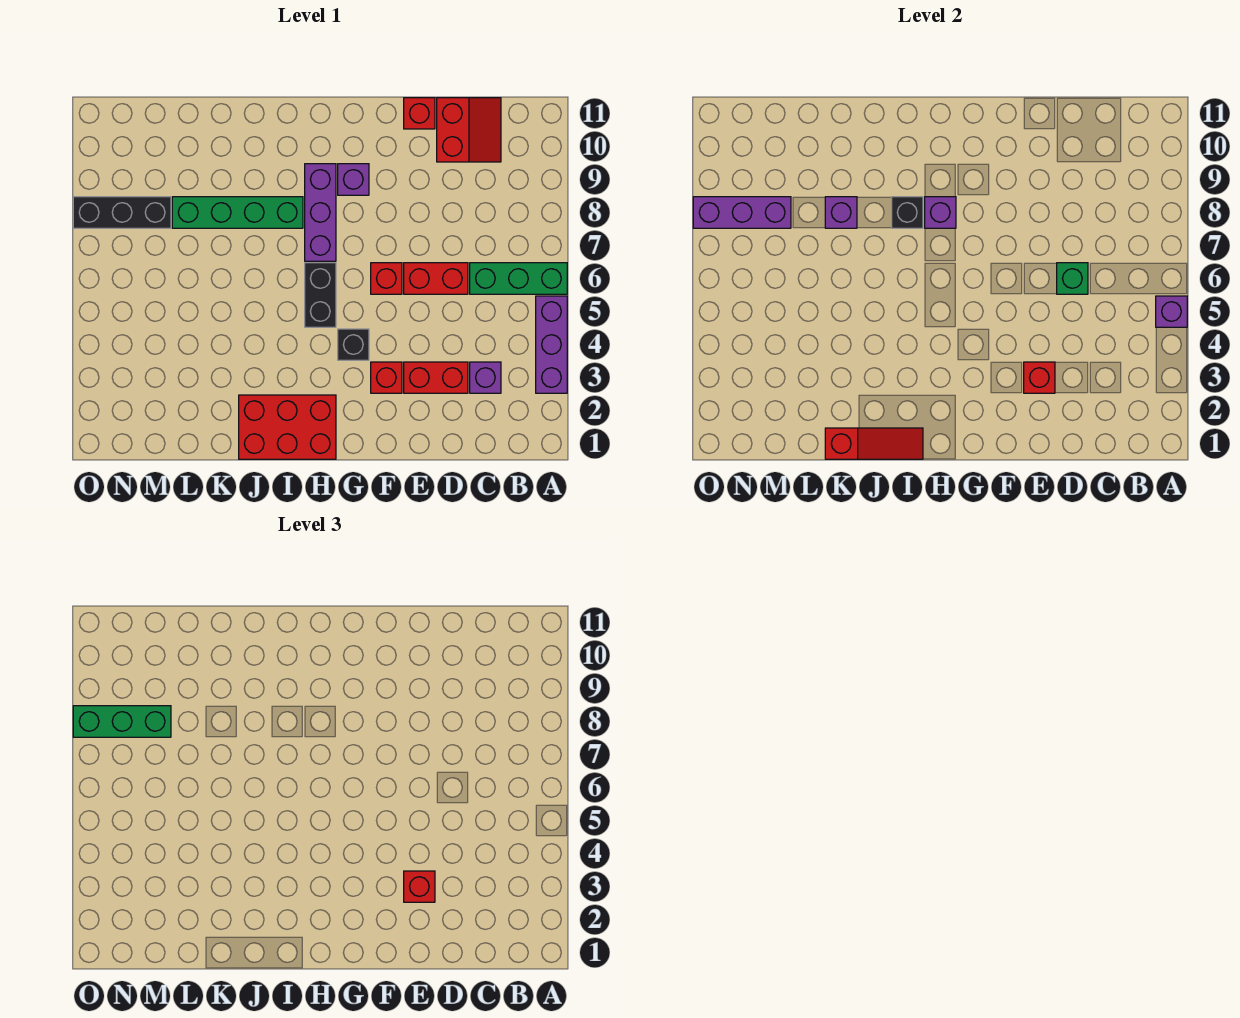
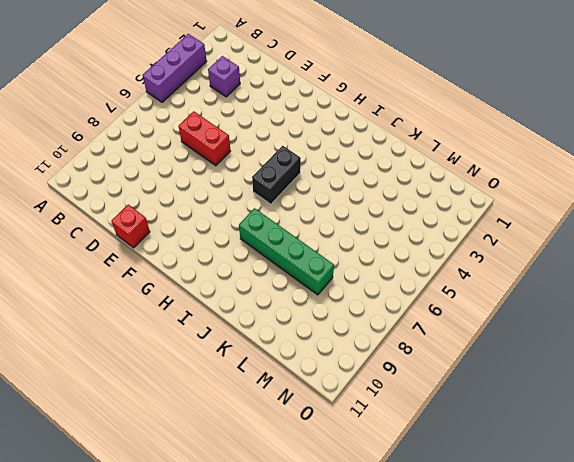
none -> green 1x3 brick [470,263,567,294]
none -> red 2x2 slope [437,98,501,162]
none -> red 1x2 brick [404,362,468,393]

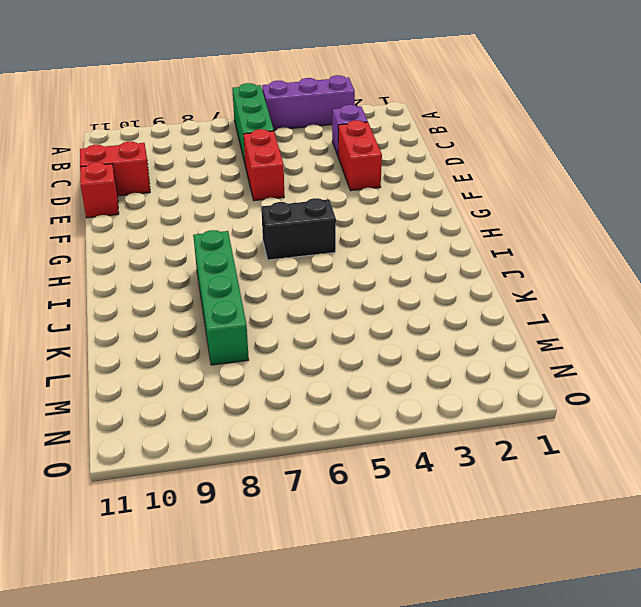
none -> red 1x1 brick [371,362,402,393]
none -> red 1x1 brick [371,263,402,294]
none -> black 1x1 brick [338,329,369,360]

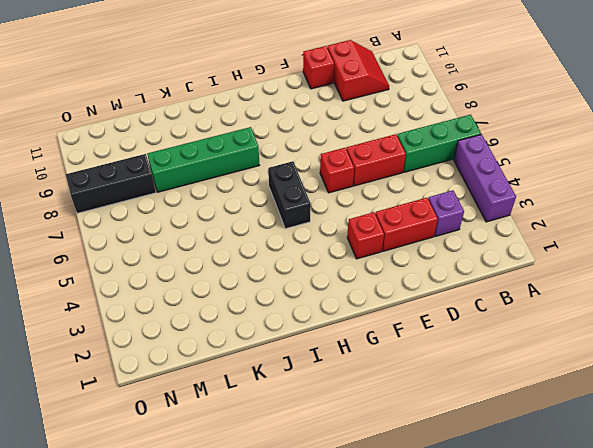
none -> black 1x1 brick [338,329,369,360]
none -> purple 1x1 brick [338,164,369,195]
none -> red 2x3 brick [239,395,336,459]

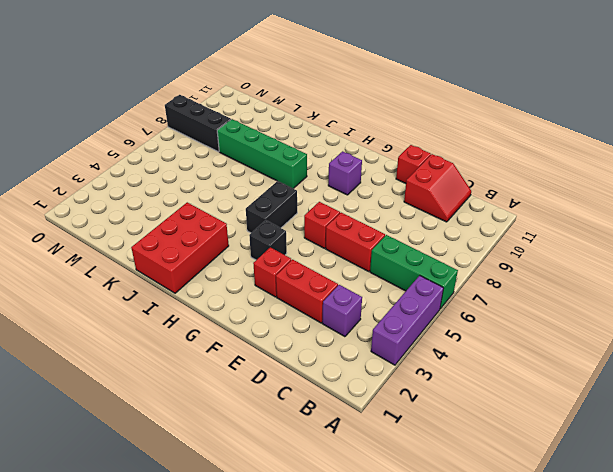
red 2x3 brick [131,202,229,293] -> red 2x3 brick turned to [239,395,336,459]
none -> purple 1x3 brick [305,164,336,261]
none -> purple 1x1 brick [1156,296,1187,327]
none -> green 1x1 brick [1057,263,1088,294]

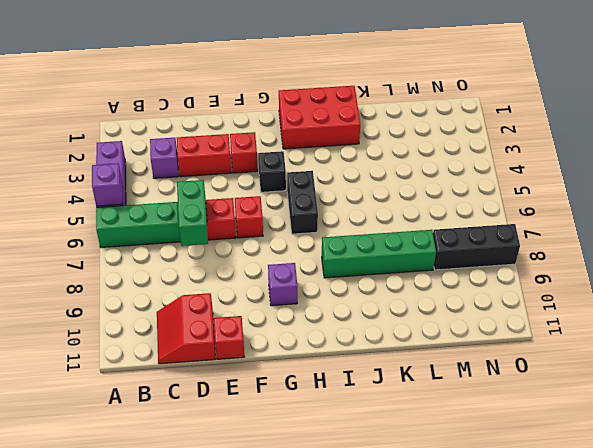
green 1x2 brick [177,180,208,246] -> green 1x1 brick [1057,263,1088,294]
none -> purple 1x3 brick [305,164,336,261]
none -> red 1x1 brick [1024,362,1055,393]
none -> purple 1x1 brick [925,197,956,228]

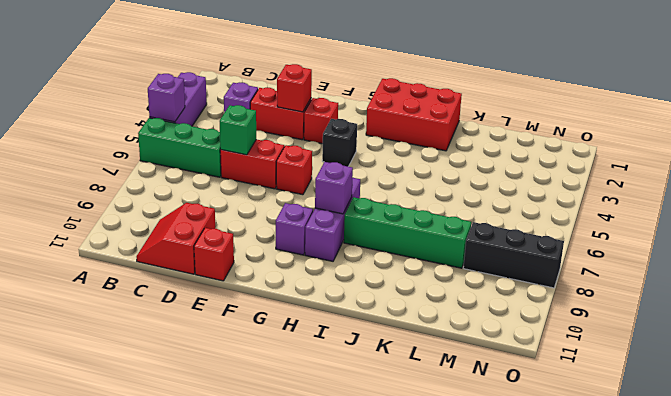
none -> black 1x2 brick [305,263,336,327]
none -> red 1x3 slope [825,428,923,459]
none -> black 1x1 brick [892,197,923,228]

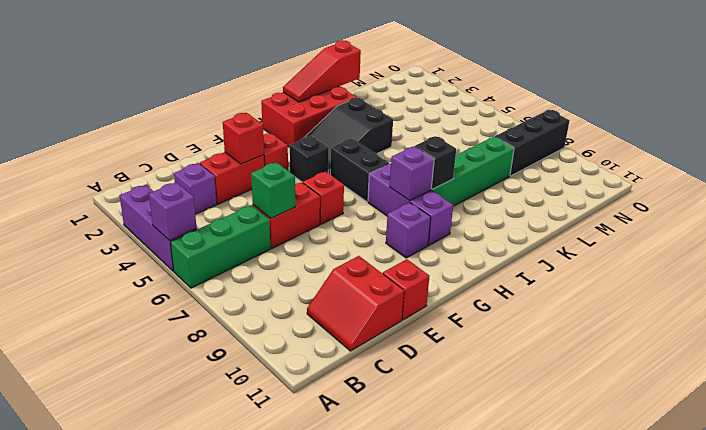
black 2x3 slope [305,98,393,174] -> none
none -> purple 1x1 brick [825,197,857,228]
none -> purple 1x3 brick [693,197,791,228]
none -> red 1x1 brick [404,871,435,902]

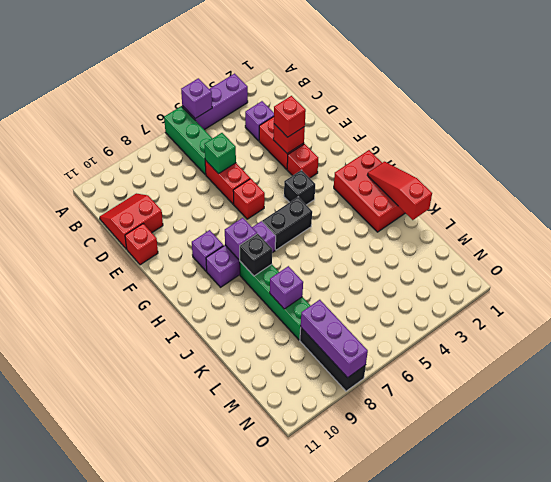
none -> green 1x3 brick [73,706,171,737]

